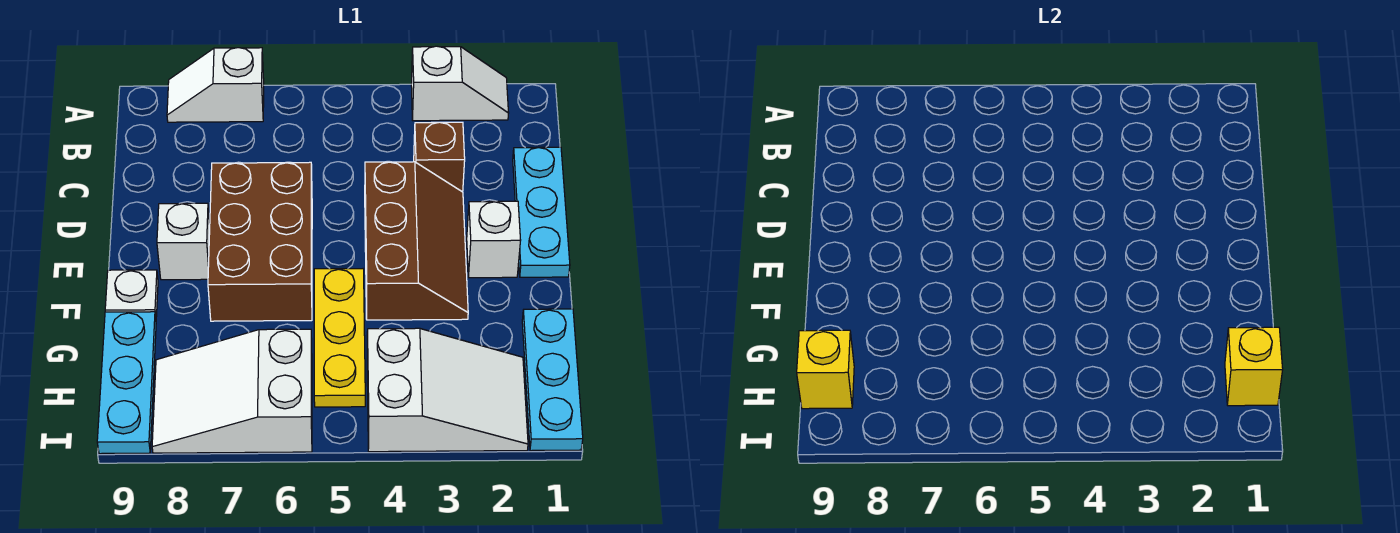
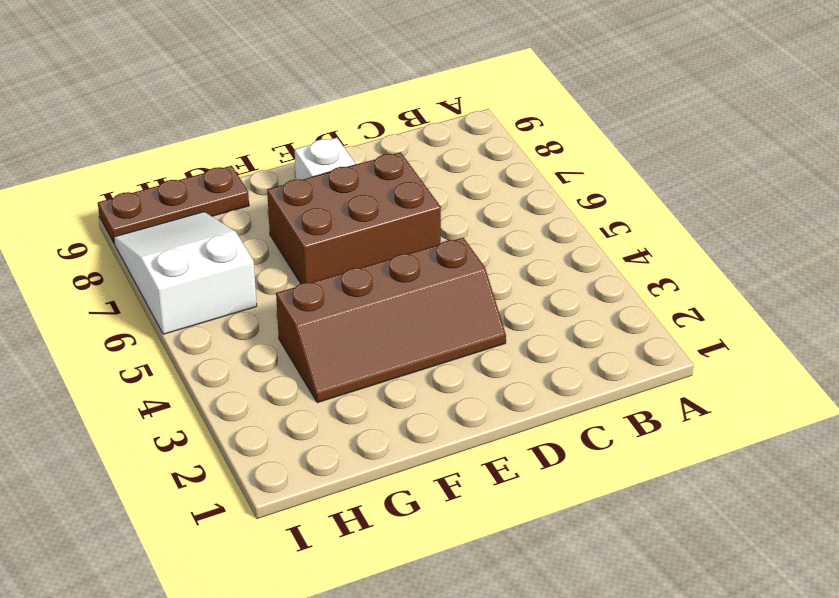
brown 2x4 slope [276,238,506,403] -> brown 2x3 slope [365,162,468,320]
brown 1x3 plate [98,166,249,244] -> cyan 1x3 plate [97,312,156,454]
none -> white 1x2 slope [411,46,509,121]
none -> white 1x2 slope [167,48,264,122]
none -> cyan 1x3 plate [513,147,570,277]

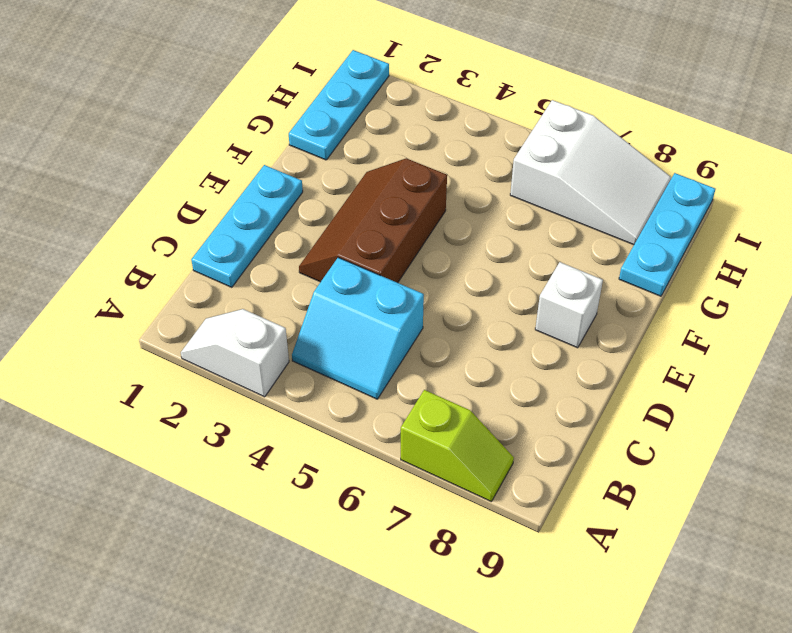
lime 1x2 slope [401,390,514,502] -> white 1x2 slope [167,48,264,122]
cyan 2x2 slope [292,258,424,399] -> none
none -> brown 1x1 brick [414,122,465,192]
none -> brown 2x3 brick [208,162,312,321]
none -> white 1x1 brick [467,201,521,278]

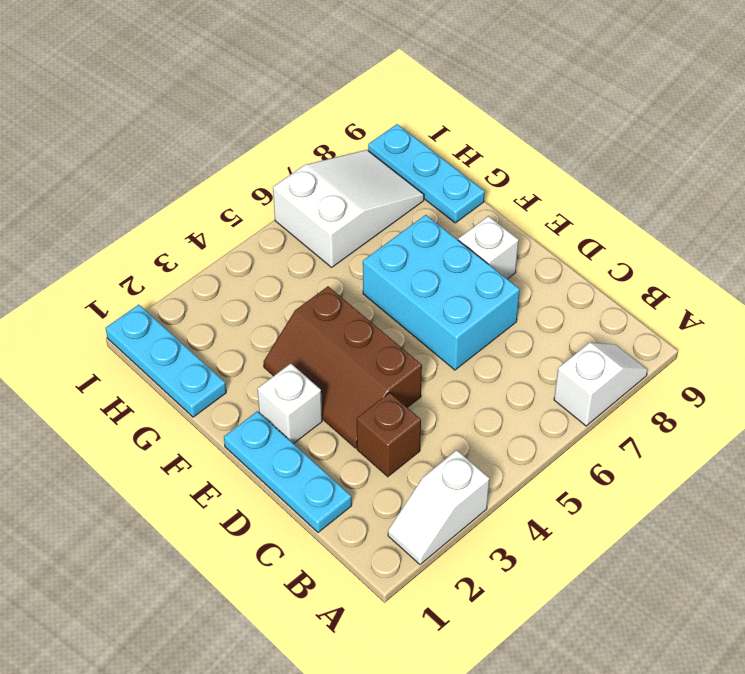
cyan 2x3 brick [363,215,520,370] -> brown 2x3 brick [208,162,312,321]
none -> yellow 1x3 plate [314,269,365,407]
none -> white 1x1 plate [105,270,158,317]
none -> white 2x3 slope [367,328,528,452]

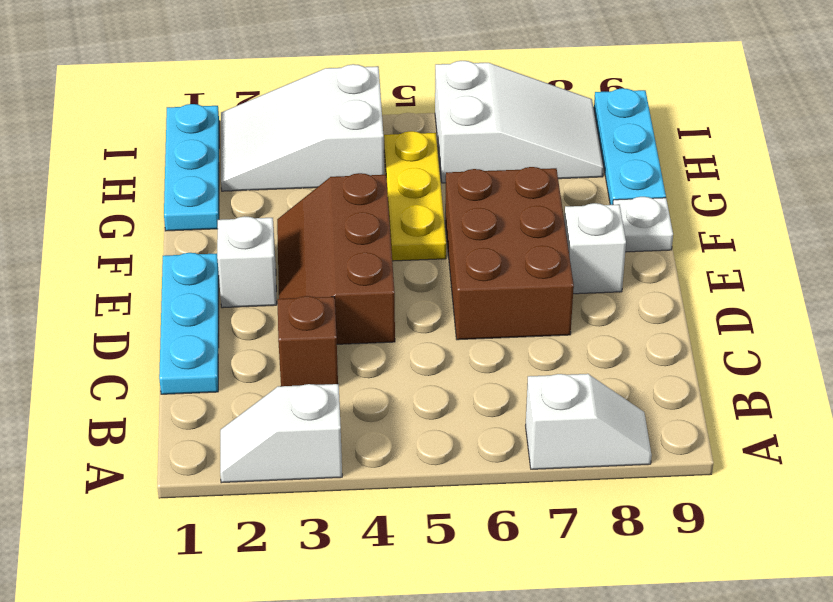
none -> yellow 1x1 brick [1225,327,1283,406]
none -> yellow 1x1 brick [797,330,854,409]

